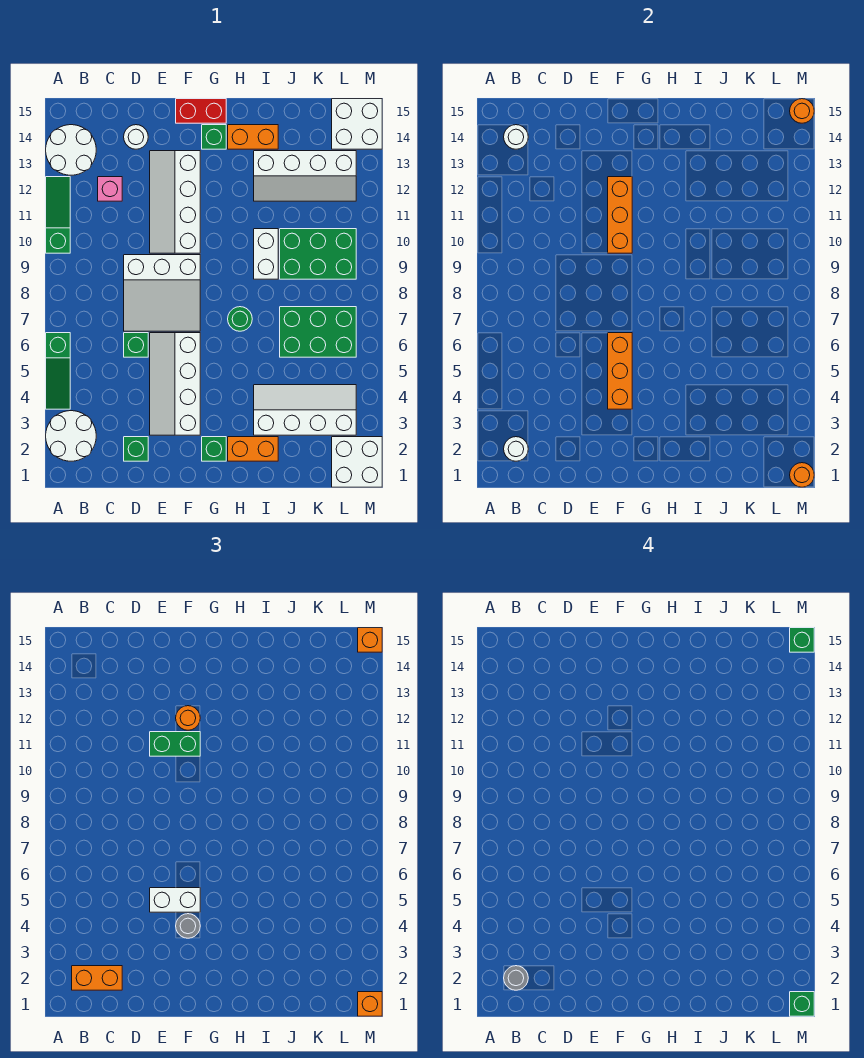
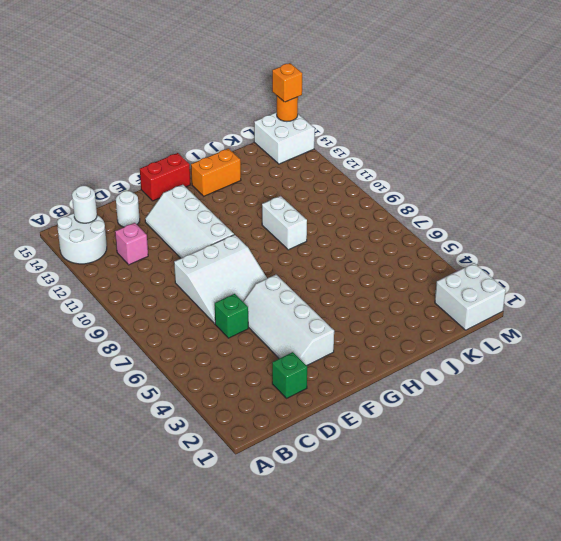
none -> white 2x2 round brick [46,411,96,461]
none -> green 1x3 slope [46,333,70,409]
none -> green 1x3 slope [46,177,70,253]
none -> green 1x1 brick [202,437,226,461]

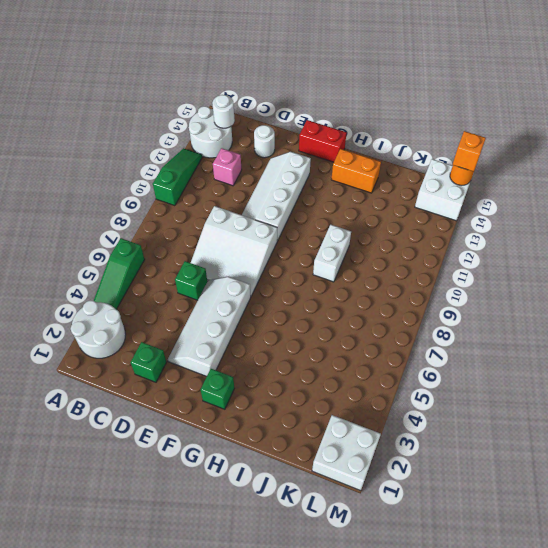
none -> green 1x1 brick [202,125,226,149]
none -> orange 1x2 brick [228,437,278,461]
none -> green 1x1 round brick [228,307,252,331]
none -> white 2x4 slope [254,385,356,435]

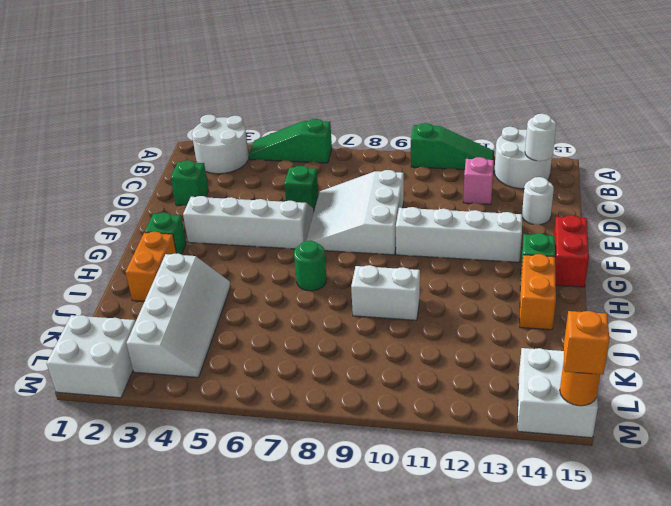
none -> white 2x4 slope [254,151,356,201]
none -> green 2x3 brick [280,307,356,357]
none -> green 2x3 brick [280,229,356,279]
none -> white 1x1 round brick [504,437,528,461]

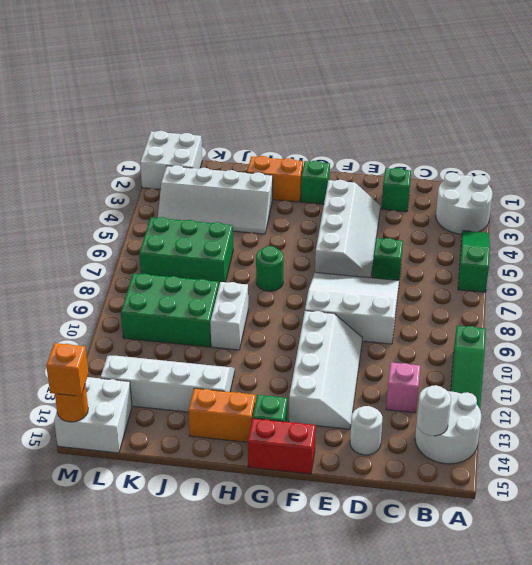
none -> white 1x1 round brick [504,437,528,461]
none -> orange 1x3 brick [608,333,632,409]
none -> orange 1x3 brick [608,177,632,253]
none -> orange 1x1 round brick [790,463,814,487]

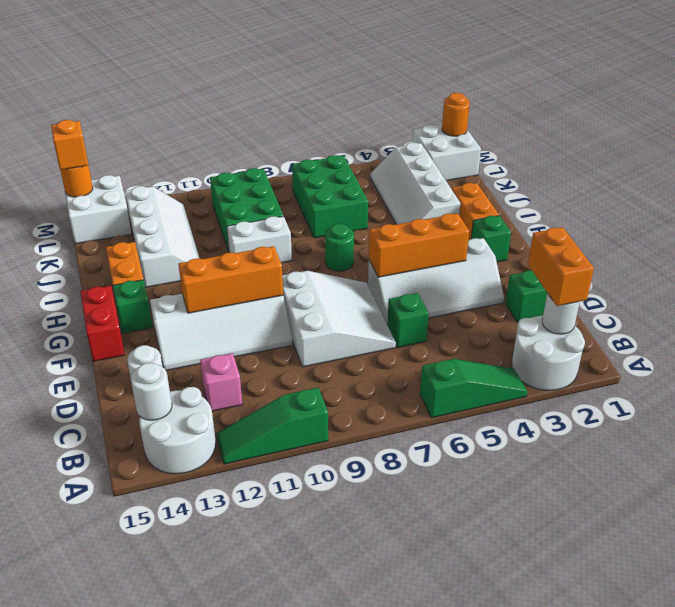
none -> white 1x2 brick [150,888,200,912]
none -> green 1x2 brick [150,732,200,756]
none -> grey 1x1 round brick [176,914,200,938]
none -> orange 1x1 round brick [176,706,200,730]

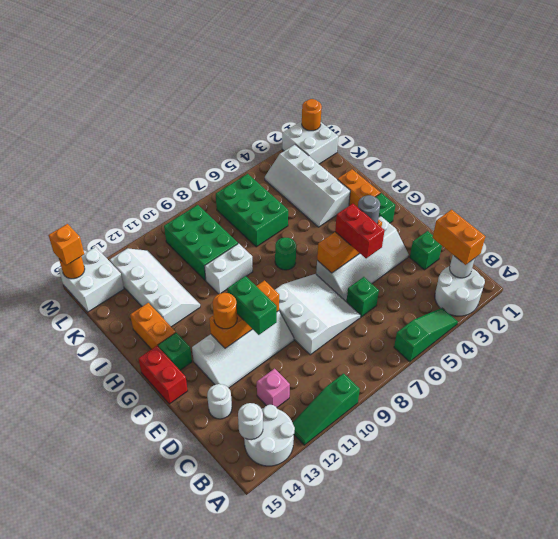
red 1x2 brick [335,204,385,258] -> white 1x2 brick [150,888,200,912]
none -> orange 1x1 brick [358,992,382,1016]
none -> grey 1x1 round brick [504,966,528,990]
none -> green 1x1 brick [790,992,814,1016]
none -> green 1x1 brick [790,628,814,652]

